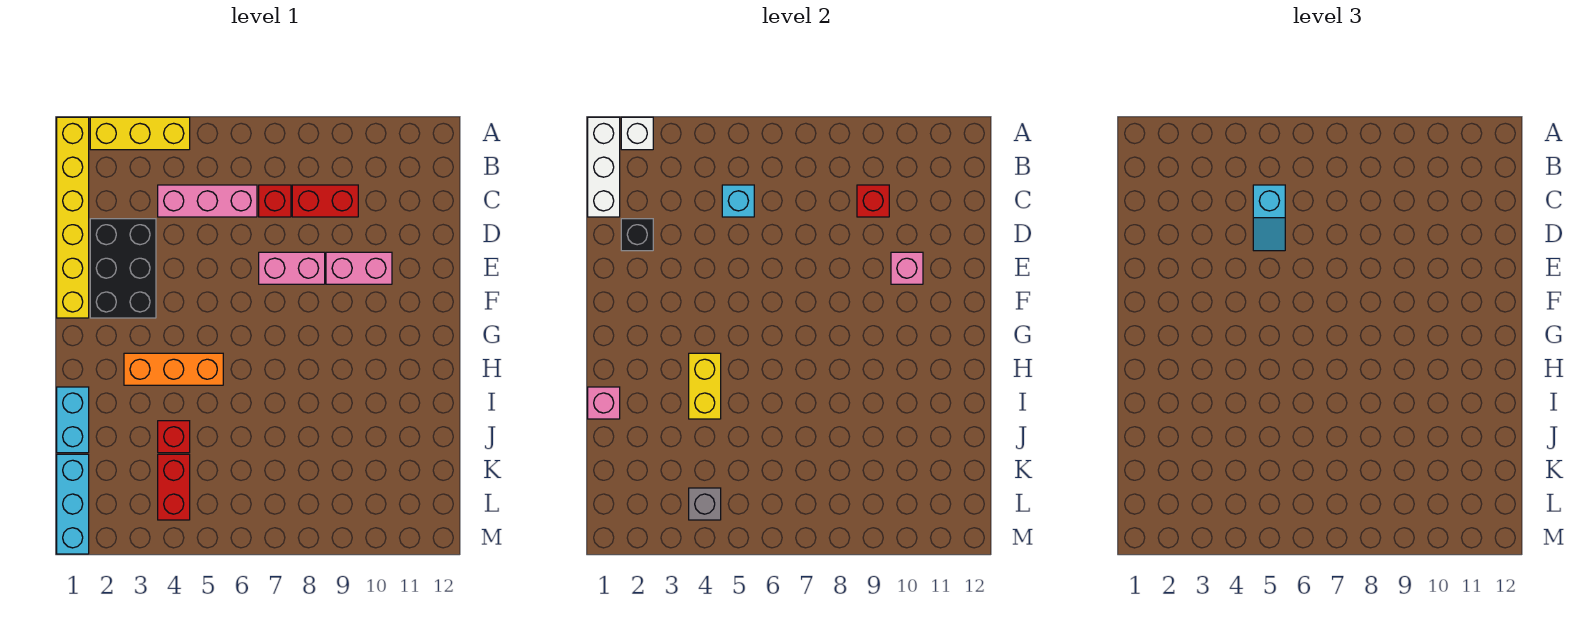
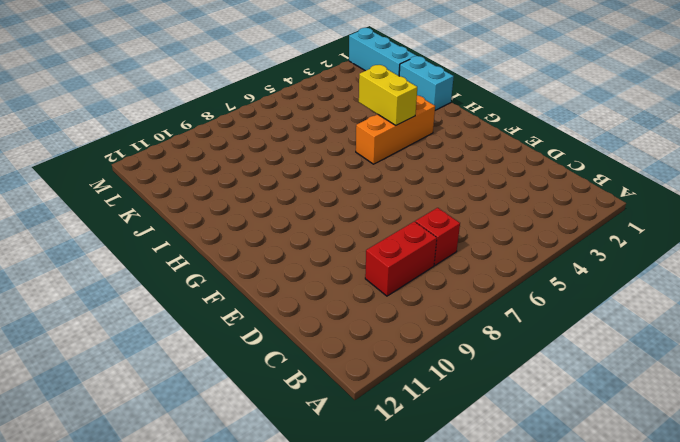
none -> yellow 1x6 brick [57,117,89,318]
none -> yellow 1x3 brick [90,117,190,150]
none -> pink 1x3 brick [158,185,257,217]

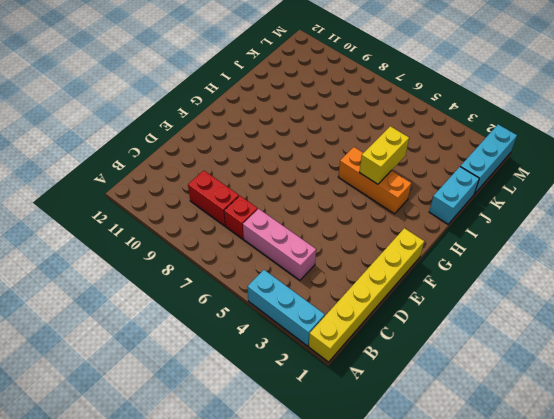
cyan 1x3 brick [248,270,325,346] -> yellow 1x3 brick [90,117,190,150]
none -> black 2x3 brick [90,219,156,318]
none -> pink 1x2 brick [259,252,325,284]
none -> pink 1x2 brick [326,252,392,284]

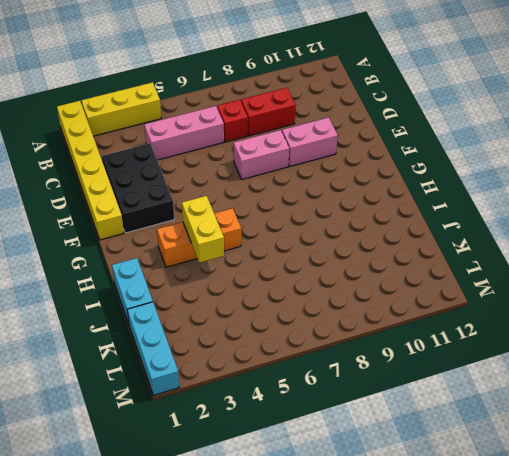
none -> red 1x1 brick [158,421,190,453]
none -> red 1x2 brick [158,454,190,520]
none -> white 1x3 brick [588,117,620,217]

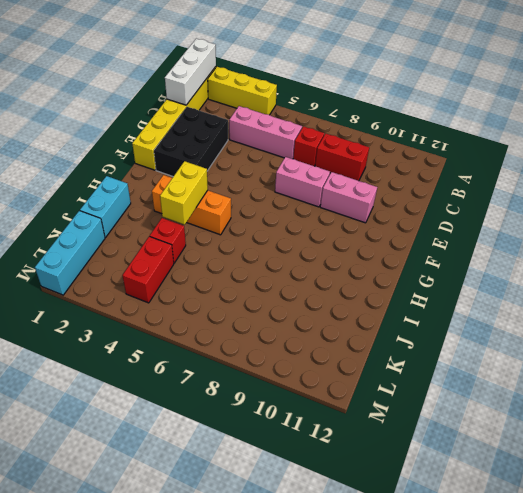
none -> white 1x1 brick [621,117,653,150]
none -> cyan 1x1 brick [722,185,754,217]
none -> red 1x1 brick [857,185,889,217]

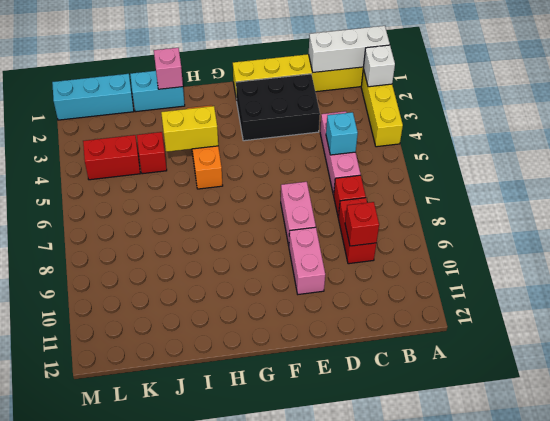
none -> black 1x1 brick [621,219,653,251]
none -> pink 1x1 brick [891,252,923,284]
none -> grey 1x1 brick [689,488,721,520]

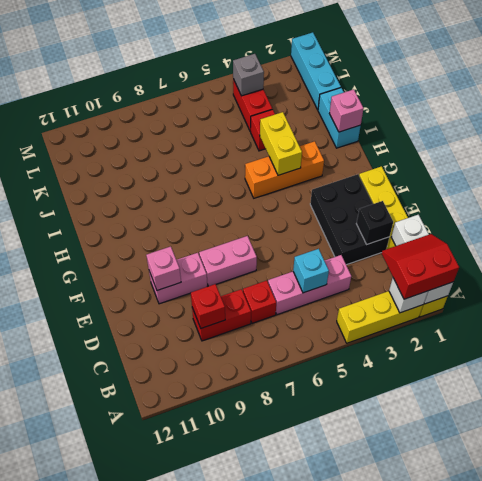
red 2x2 slope [382,234,459,299] -> none
none -> cyan 1x2 slope [1253,185,1285,251]

